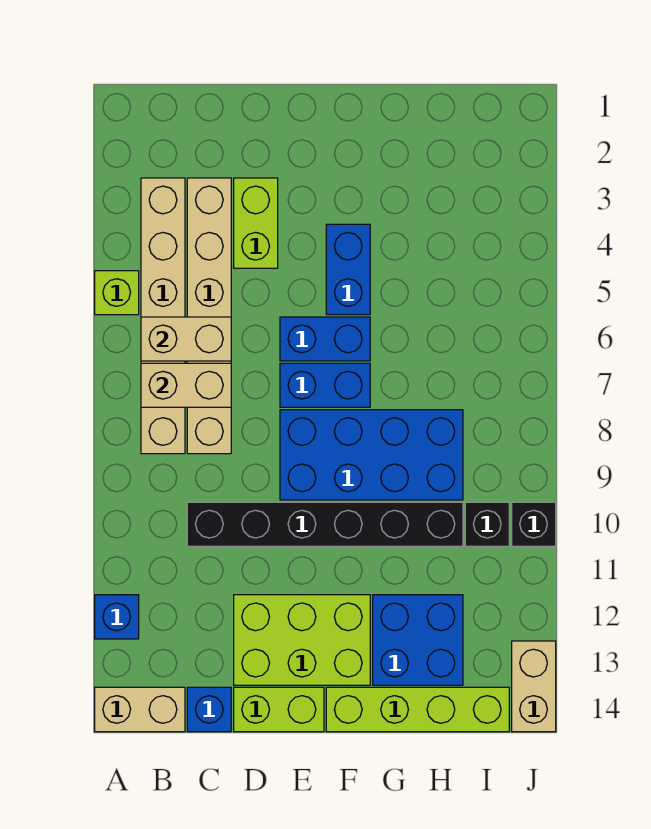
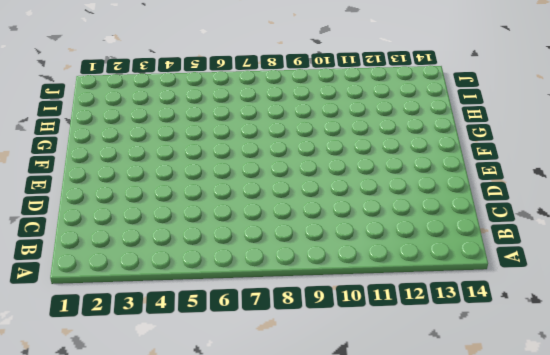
none -> lime 1x1 brick [95,271,139,315]
none -> blue 1x1 brick [95,595,139,639]
none -> tan 1x2 brick [95,687,185,732]

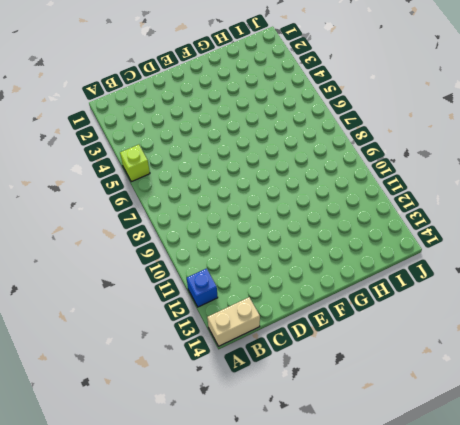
none -> tan 1x6 brick [141,178,185,454]
none -> tan 1x6 brick [187,178,231,454]
none -> black 1x6 brick [187,502,463,546]

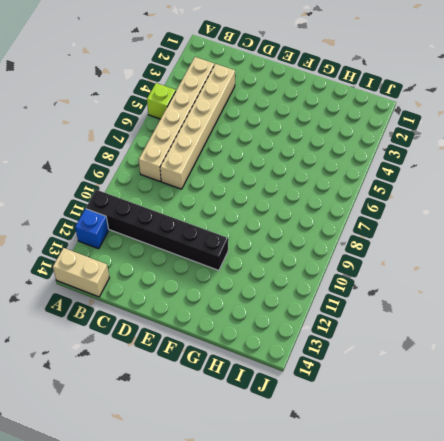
black 1x6 brick [86,190,228,270] -> black 1x6 brick moved to [187,502,463,546]
none -> blue 1x1 brick [187,687,231,732]
none -> lime 1x2 brick [234,178,278,268]
none -> lime 2x3 brick [234,595,370,685]

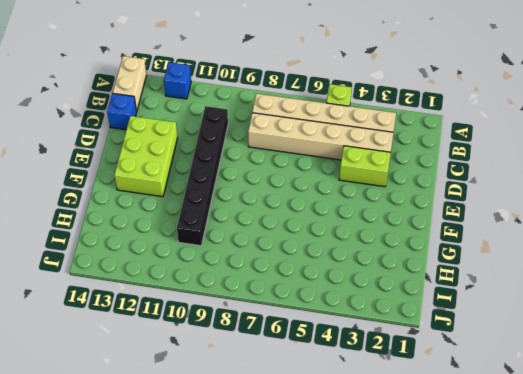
none -> lime 1x2 brick [234,687,324,732]
none -> blue 1x2 brick [280,317,370,361]
none -> blue 1x2 brick [280,363,370,407]

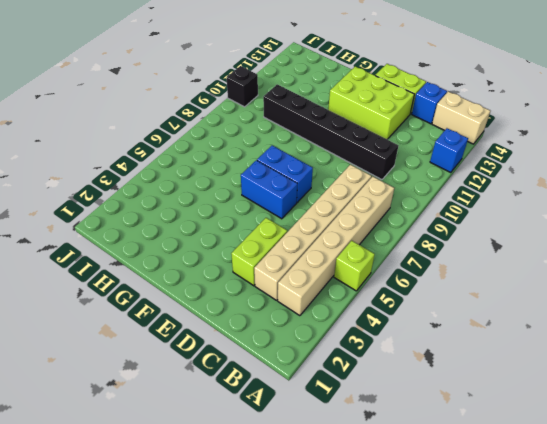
none -> blue 2x4 brick [280,410,463,500]
none -> blue 1x2 brick [326,224,370,315]
none -> lime 1x4 brick [326,687,509,732]

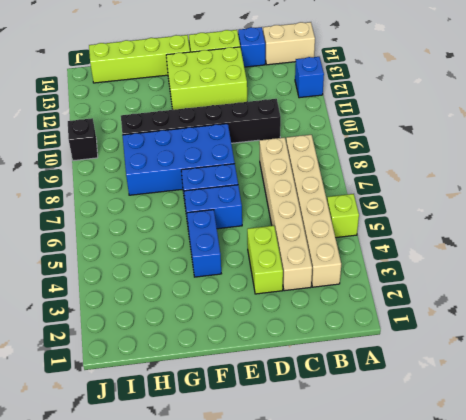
none -> blue 2x2 brick [373,595,463,685]
none -> black 1x1 brick [465,502,509,546]
none -> tan 1x2 brick [512,641,556,732]

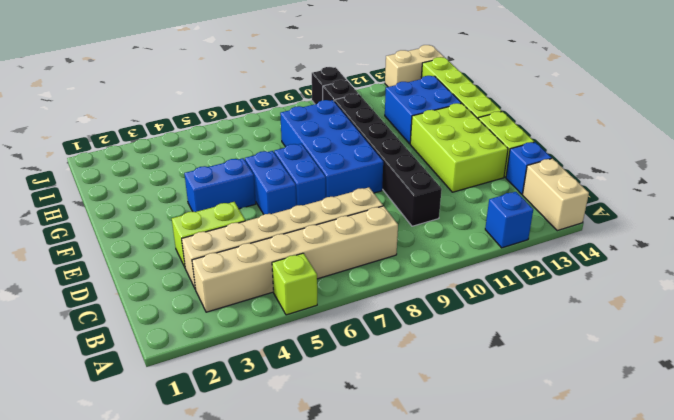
none -> tan 1x2 brick [141,317,231,361]
none -> tan 1x2 brick [141,363,231,407]

